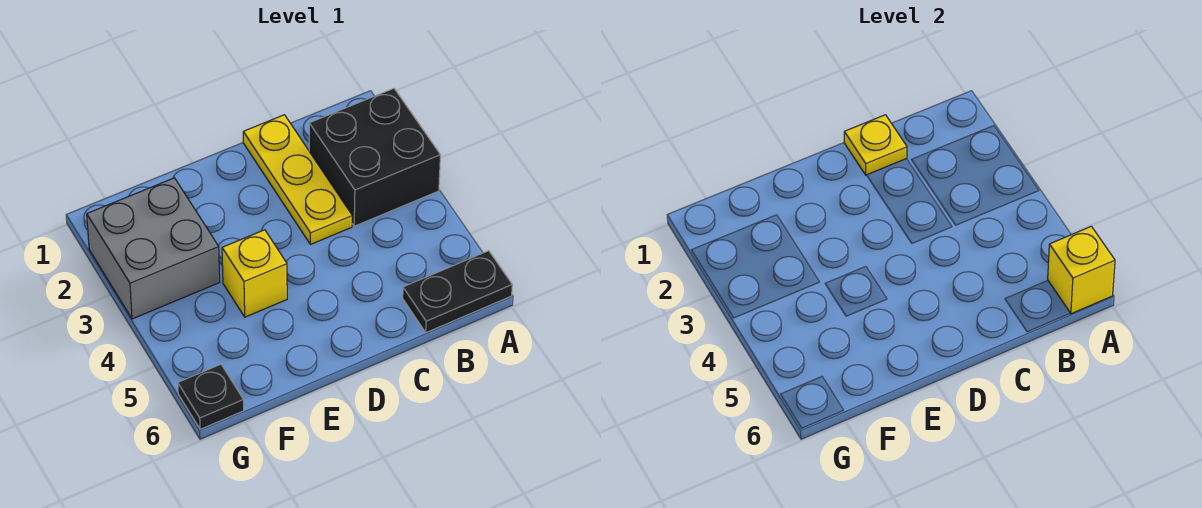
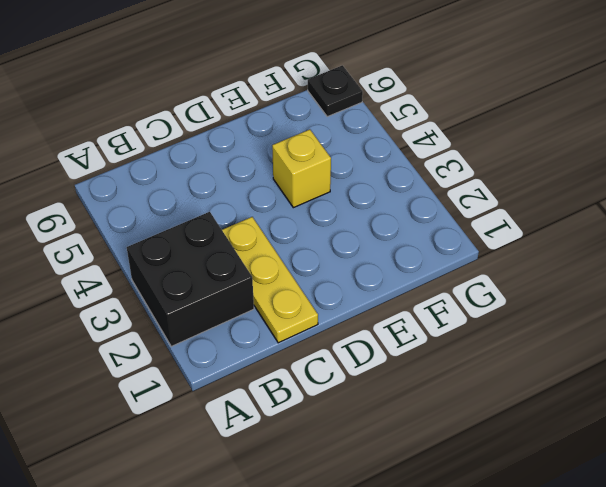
none -> black 1x2 plate [403,251,512,333]
none -> grey 2x2 brick [87,178,220,319]

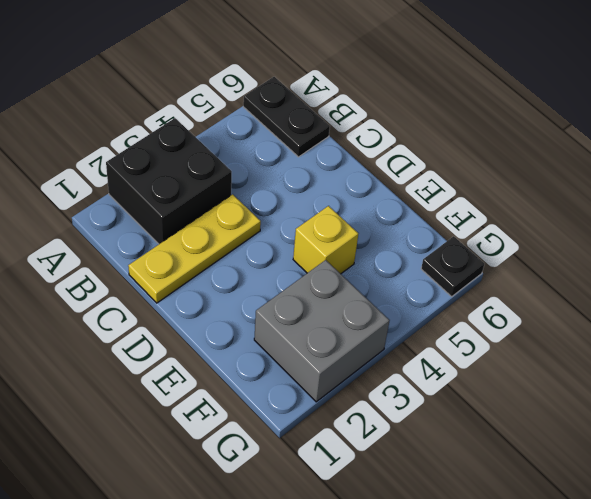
none -> yellow 1x1 brick [1048,226,1115,314]
none -> yellow 1x1 plate [844,115,907,175]

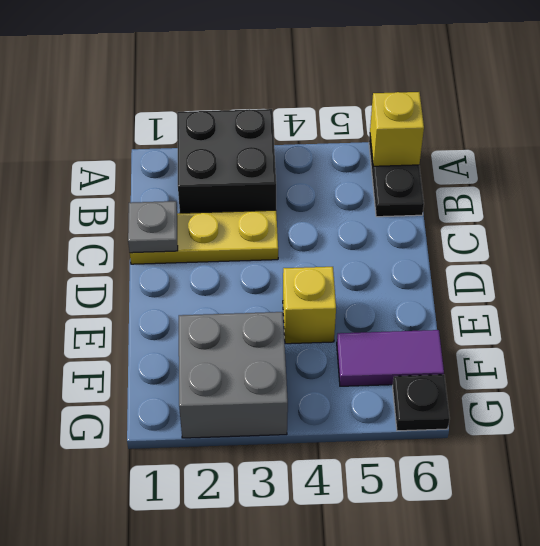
grey 1x1 plate [128,201,178,253] -> yellow 1x1 plate [844,115,907,175]
purple 1x2 tile [337,330,444,386] -> none

